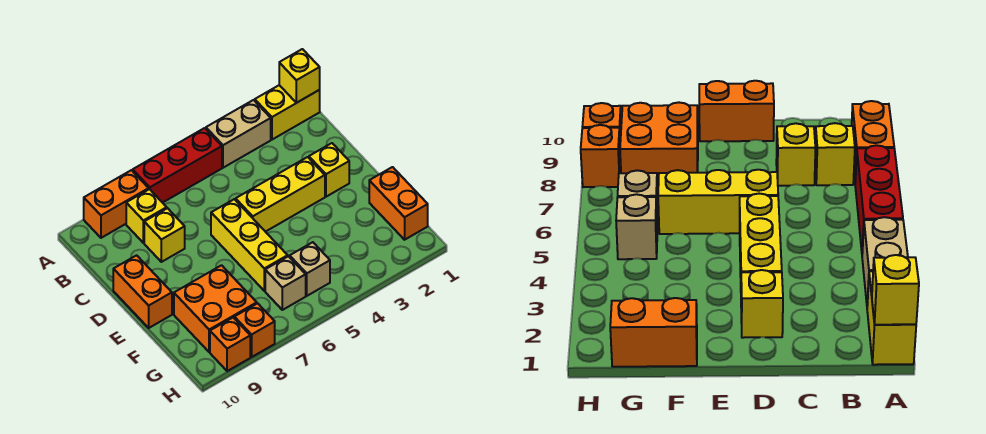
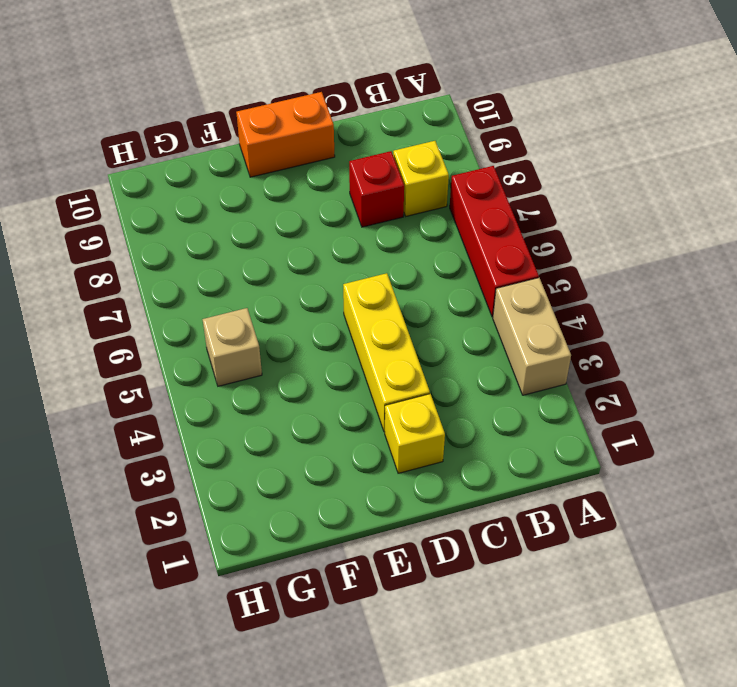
red 1x1 brick [349,151,404,227] -> yellow 1x1 brick [144,208,185,262]
none -> yellow 1x2 brick [255,85,320,140]
none -> orange 1x2 brick [84,170,149,238]
none -> yellow 1x3 brick [211,199,288,291]

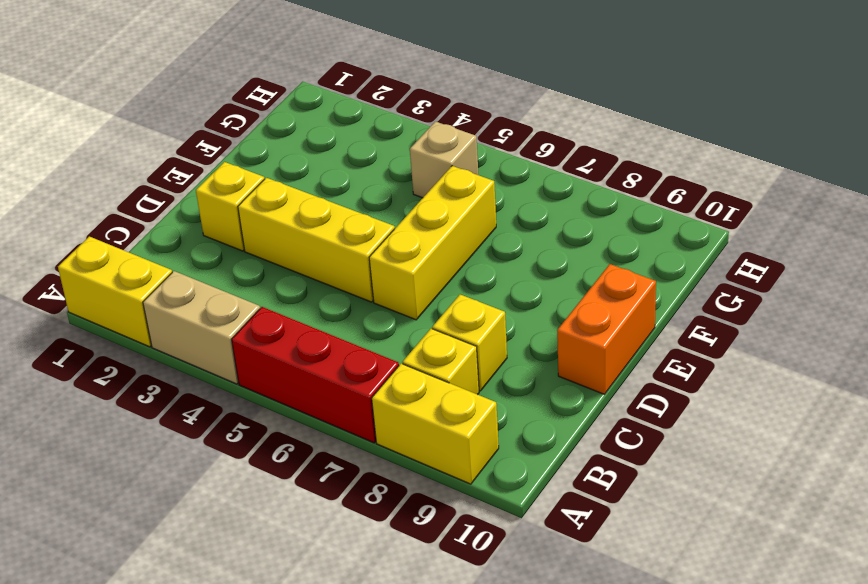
yellow 1x2 brick [372,364,499,484] -> orange 1x2 brick [84,170,149,238]
none -> orange 1x2 brick [369,167,428,240]
none -> orange 2x2 brick [174,265,257,352]
none -> tan 1x1 brick [265,256,306,310]

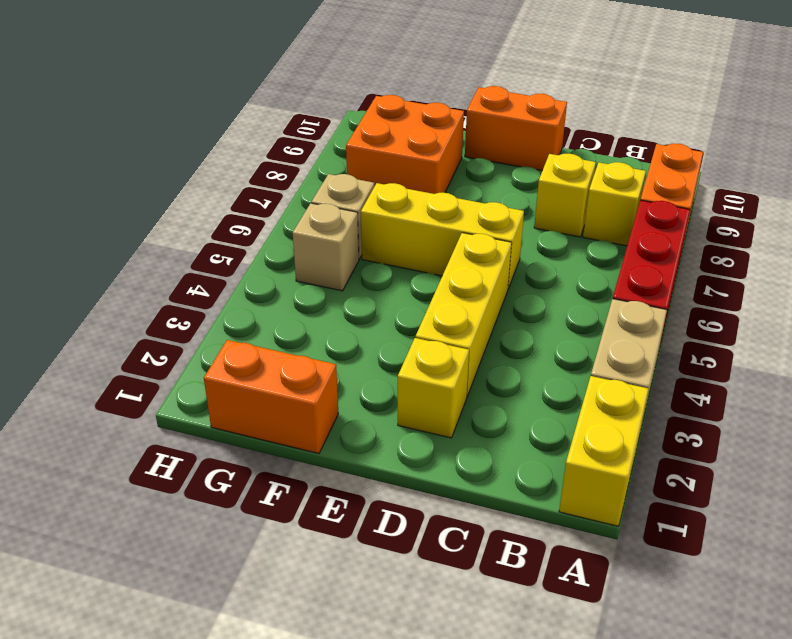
none -> orange 1x1 brick [234,303,275,357]
none -> orange 1x1 brick [210,318,250,371]
none -> yellow 1x1 brick [279,49,320,103]

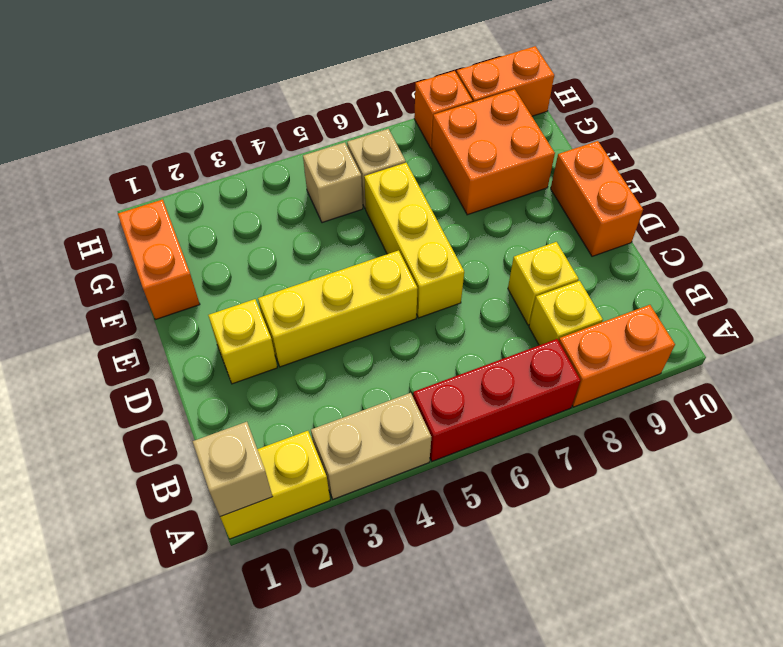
tan 1x1 brick [193,422,272,517] -> yellow 1x1 brick [279,49,320,103]
orange 1x2 brick [457,46,554,116] -> orange 1x1 brick [210,318,250,371]

